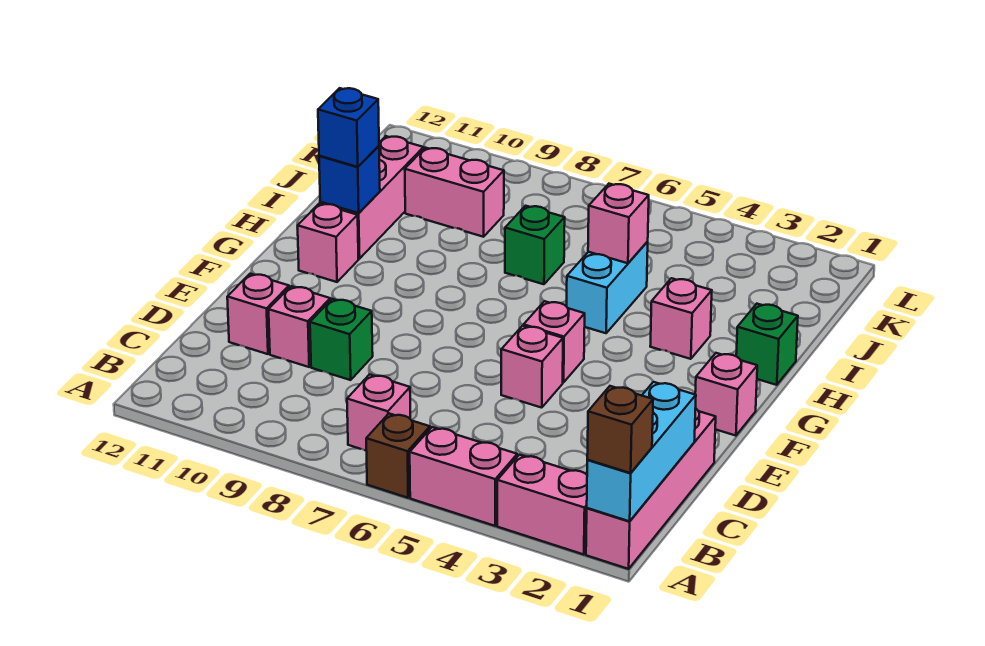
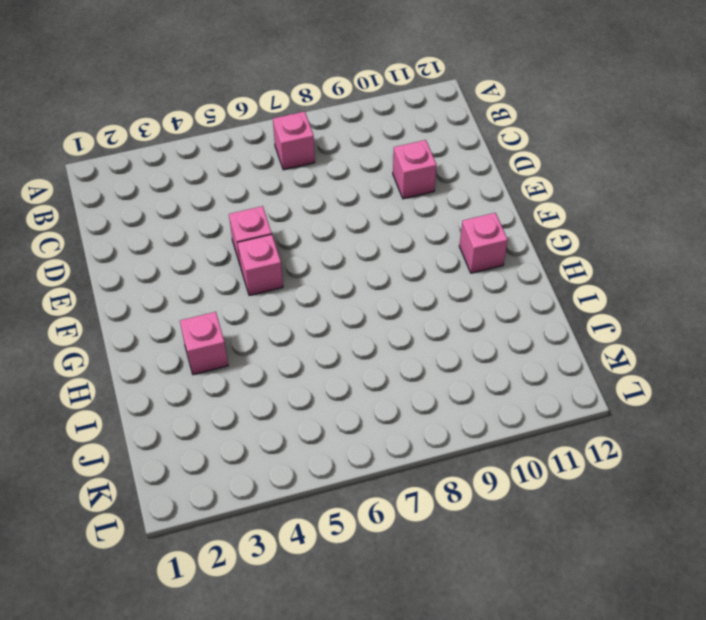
none -> pink 1x4 brick [586,408,716,569]
none -> pink 1x2 brick [497,455,587,555]
none -> pink 1x2 brick [410,427,517,526]

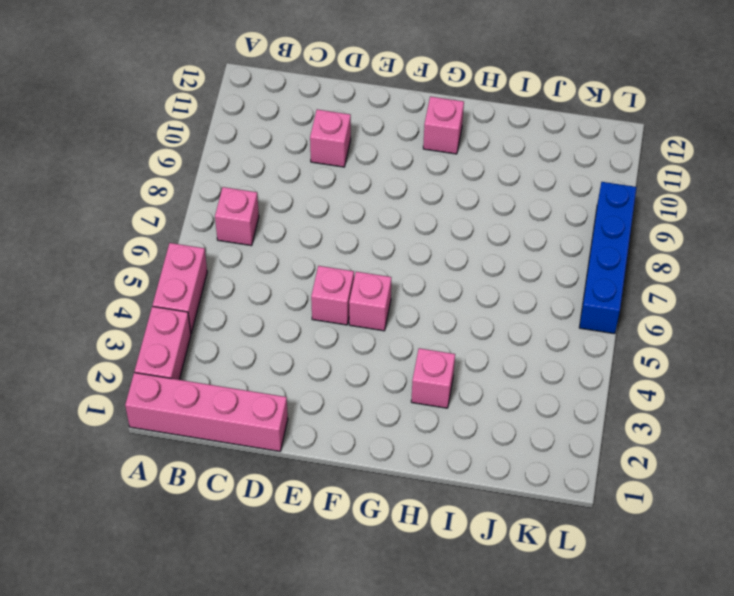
blue 1x4 brick [579,182,636,334] -> none
none -> brown 1x1 brick [366,414,430,498]
none -> green 1x1 brick [310,299,373,380]
none -> pink 1x1 brick [227,274,289,354]

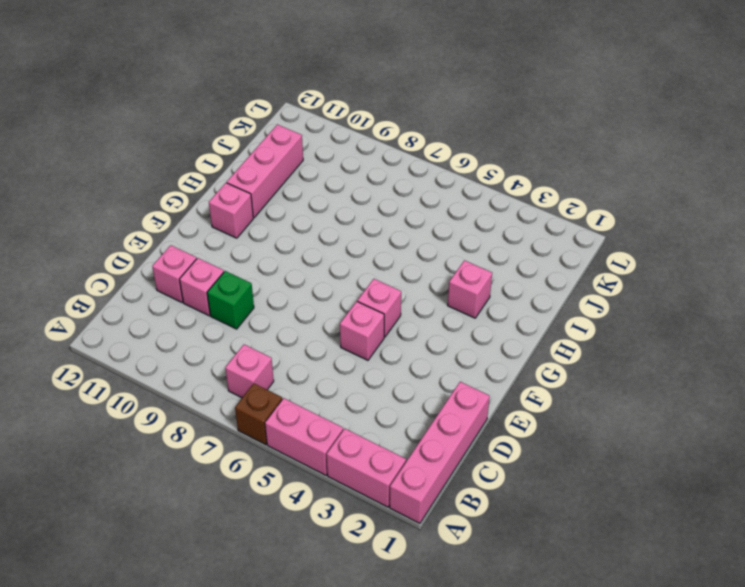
none -> pink 1x1 brick [695,353,757,436]
none -> green 1x1 brick [736,304,798,385]
none -> cyan 1x2 brick [567,242,648,333]

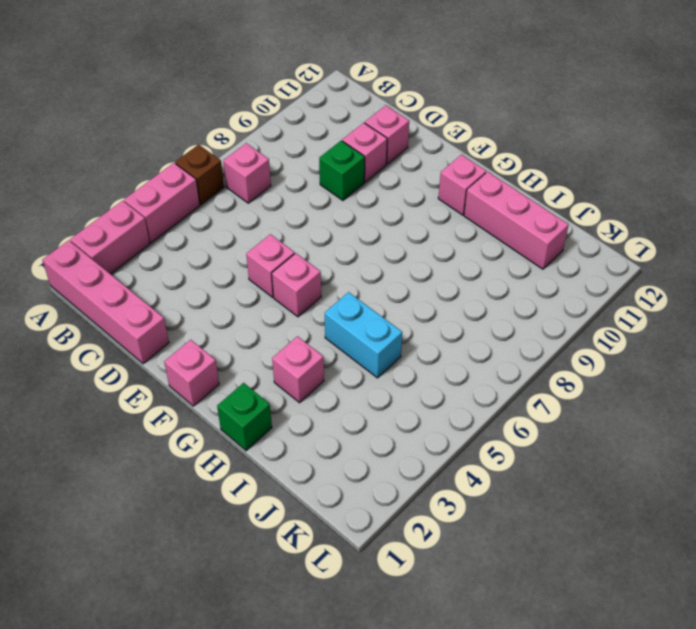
none -> green 1x1 brick [505,206,565,284]
none -> pink 1x2 brick [405,148,504,237]
none -> cyan 1x3 brick [587,382,696,521]

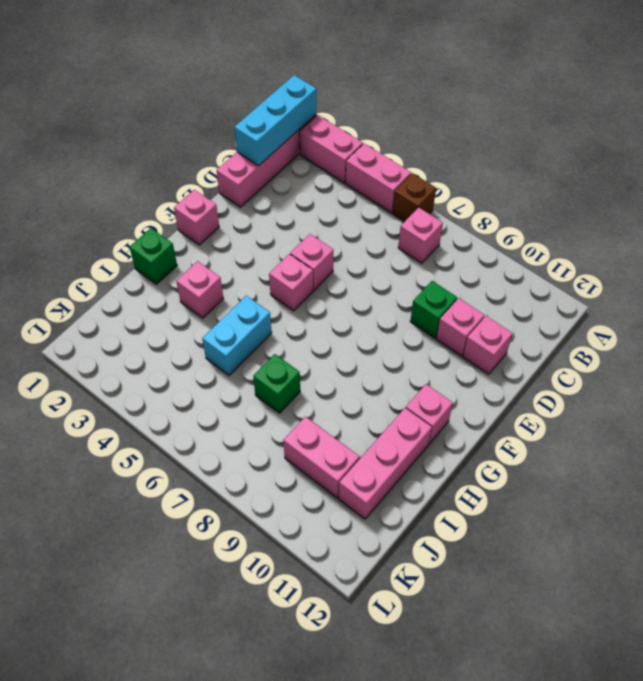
none -> blue 1x1 brick [319,146,380,213]
none -> pink 1x1 brick [588,184,649,263]
none -> brown 1x1 brick [587,386,653,473]

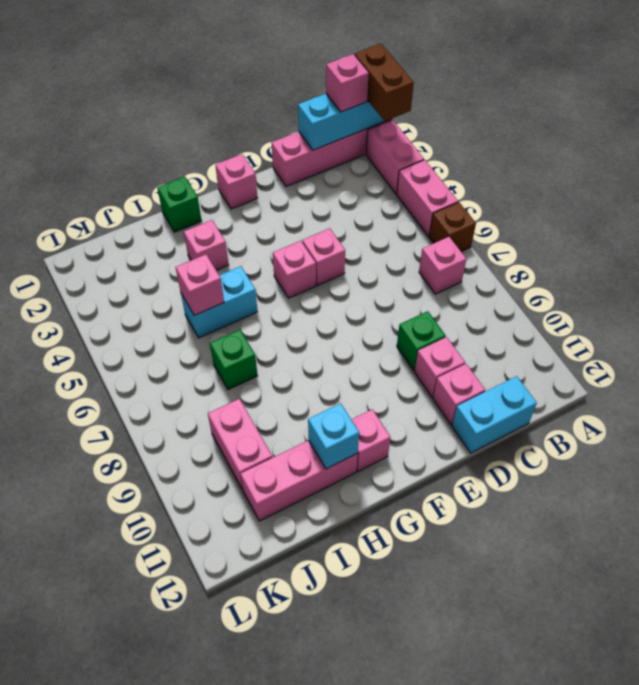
brown 1x2 brick [355,44,414,121] -> brown 1x1 brick [587,386,653,473]
pink 1x1 brick [326,54,369,112] -> none
cyan 1x2 brick [452,376,537,453] -> none
cyan 1x1 brick [308,403,359,469] -> blue 1x1 brick [319,146,380,213]
none -> blue 1x1 brick [318,88,379,167]

